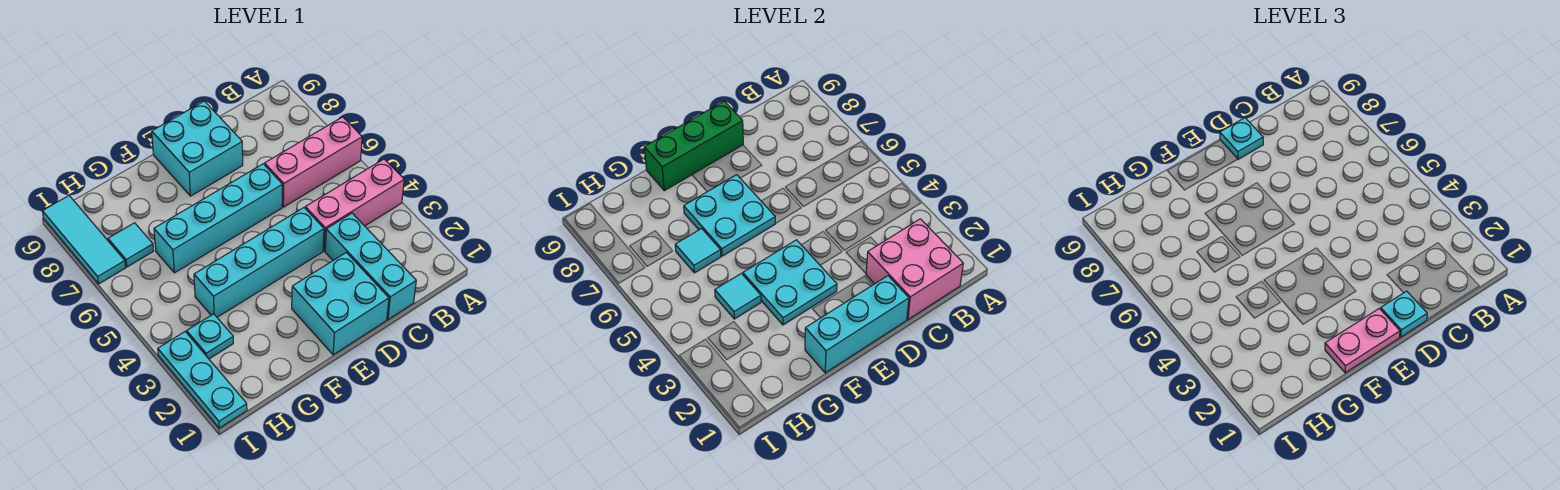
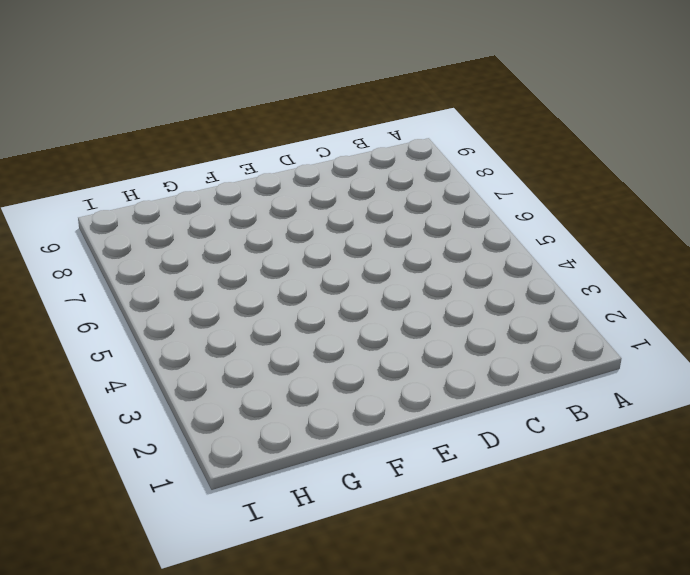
none -> pink 1x3 brick [305,159,404,251]
none -> pink 1x3 brick [265,117,362,207]
none -> cyan 1x3 brick [325,213,416,319]

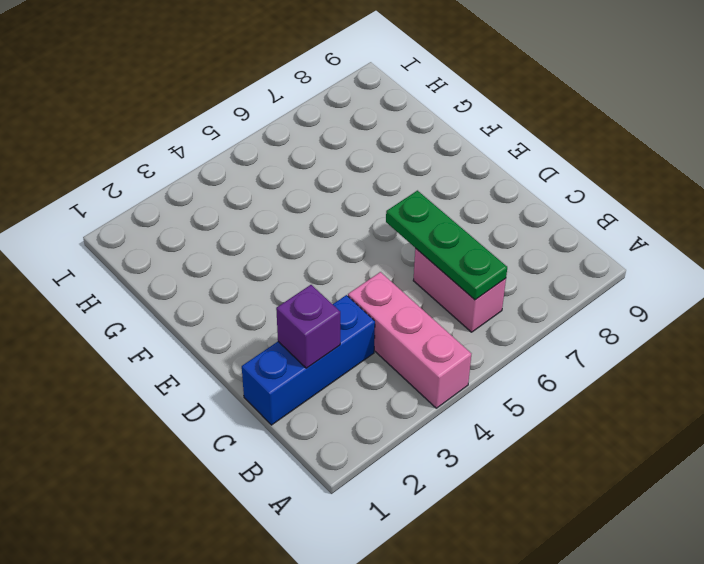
pink 1x2 brick [413,248,506,332] -> pink 1x3 brick [265,117,362,207]
green 1x3 plate [386,191,507,300] -> none
blue 1x3 brick [242,295,375,425] -> cyan 1x3 brick [325,213,416,319]
purple 1x1 brick [276,285,340,368] -> pink 2x2 brick [866,219,963,319]
none -> cyan 2x2 brick [292,253,389,355]
none -> cyan 1x4 brick [194,208,324,317]
none -> cyan 1x4 brick [154,164,282,273]

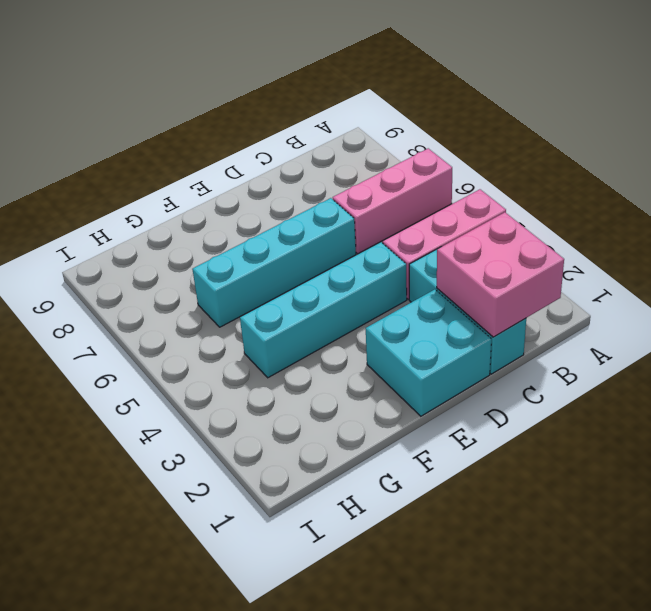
none -> cyan 2x2 brick [152,101,243,196]
none -> cyan 1x1 plate [187,314,233,359]
none -> cyan 1x1 tile [108,223,154,267]

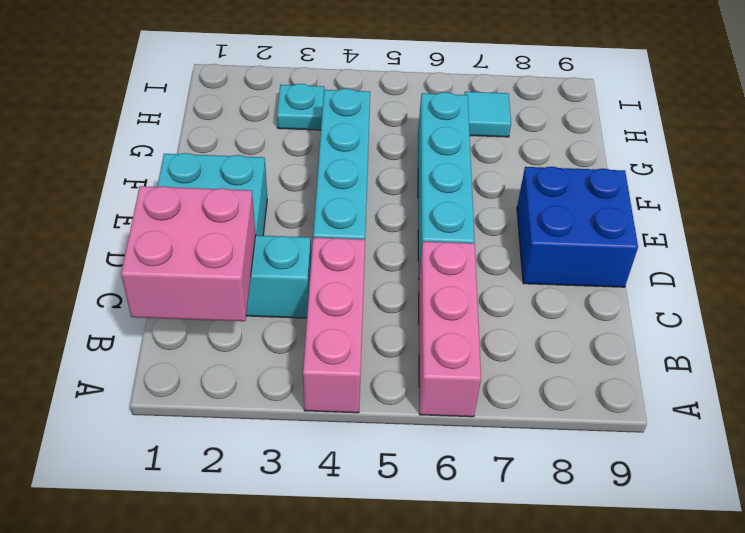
blue 2x2 brick [517,167,638,287] -> cyan 2x2 brick [152,101,243,196]
none -> cyan 1x3 plate [158,332,247,428]
none -> cyan 1x3 tile [42,196,126,284]
none -> cyan 1x3 brick [805,276,909,373]

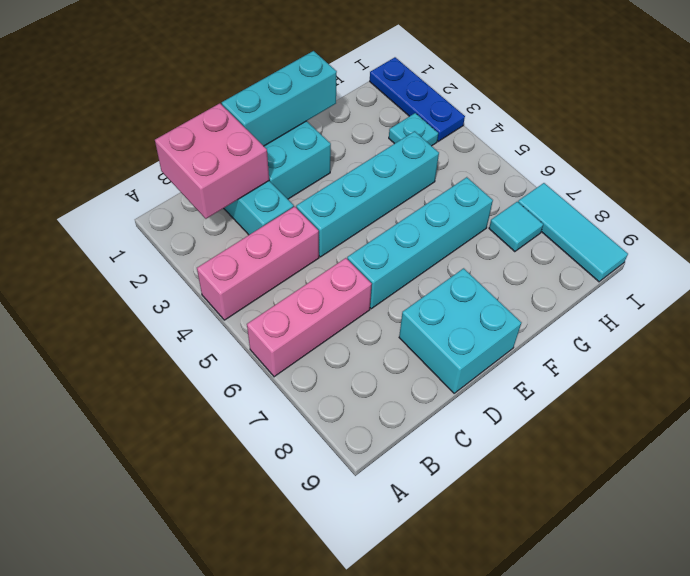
blue 1x3 plate [370,57,465,141] -> cyan 1x3 plate [158,332,247,428]
none -> green 1x3 brick [644,101,743,191]
none -> cyan 2x2 plate [743,240,837,325]
none -> cyan 2x2 plate [684,175,775,256]

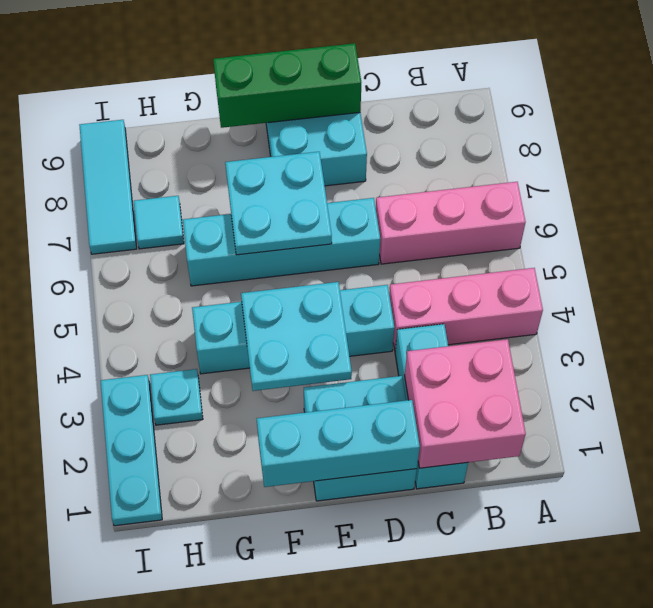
none -> cyan 1x1 tile [715,274,761,319]
none -> cyan 1x1 tile [675,229,721,273]
none -> cyan 1x1 plate [1381,291,1427,337]

